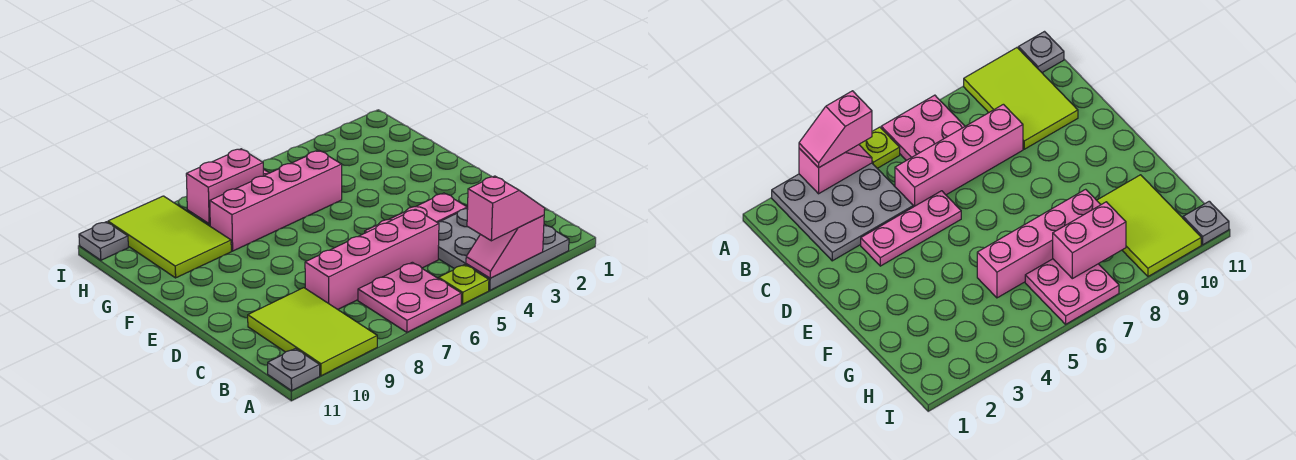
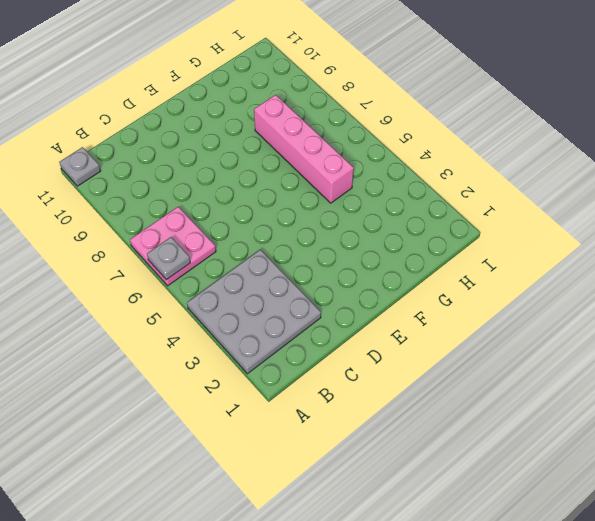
grey 1x1 plate [147,237,190,280] -> grey 1x1 plate moved to [79,222,128,260]
none -> lime 1x1 plate [439,265,489,304]
none -> lime 2x3 tile [248,288,377,376]
none -> pink 1x4 brick [305,209,439,309]

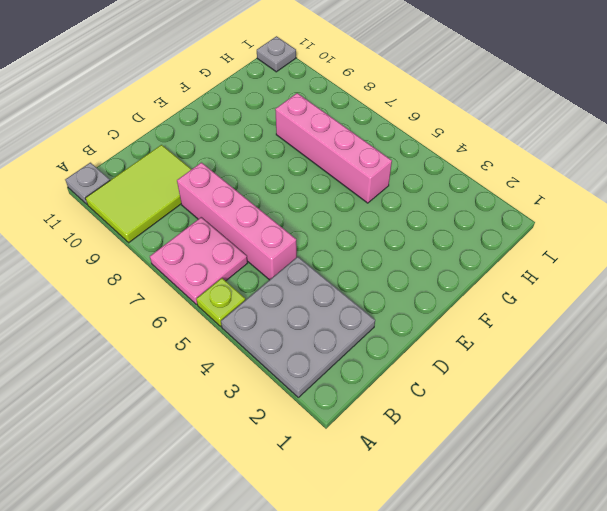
none -> pink 1x3 plate [365,193,467,233]
none -> lime 2x3 tile [108,196,231,278]
none -> pink 2x2 plate [1025,259,1119,324]

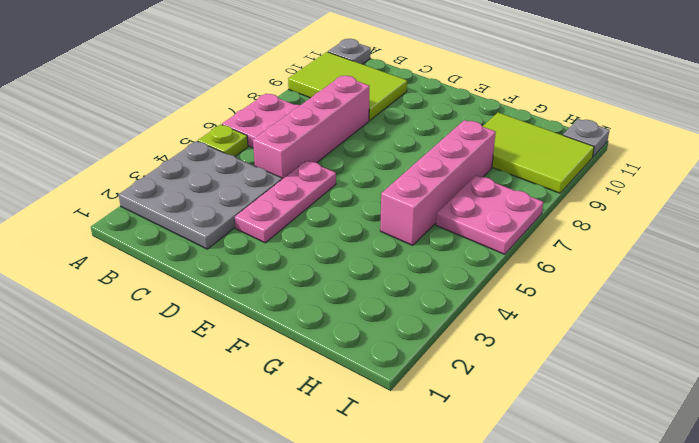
none -> pink 1x2 slope [466,215,544,278]
none -> pink 1x2 brick [186,149,263,224]
none -> pink 1x2 slope [467,176,545,241]

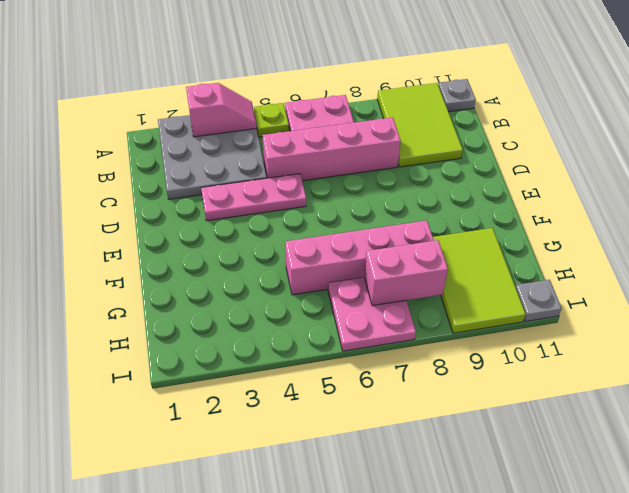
none -> pink 1x2 slope [467,176,545,241]

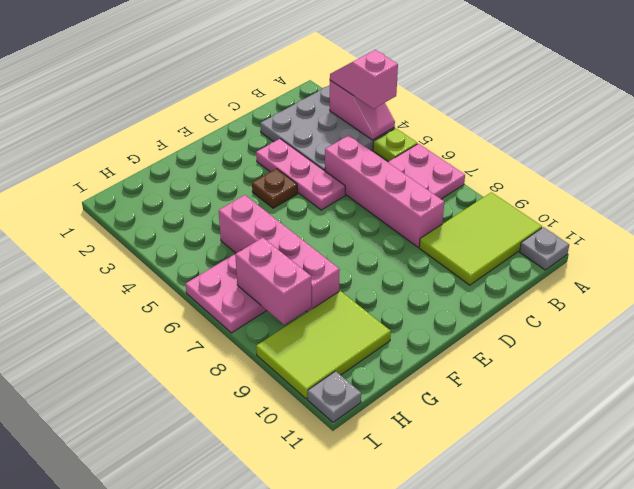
brown 1x1 plate [252,169,298,208] -> none

